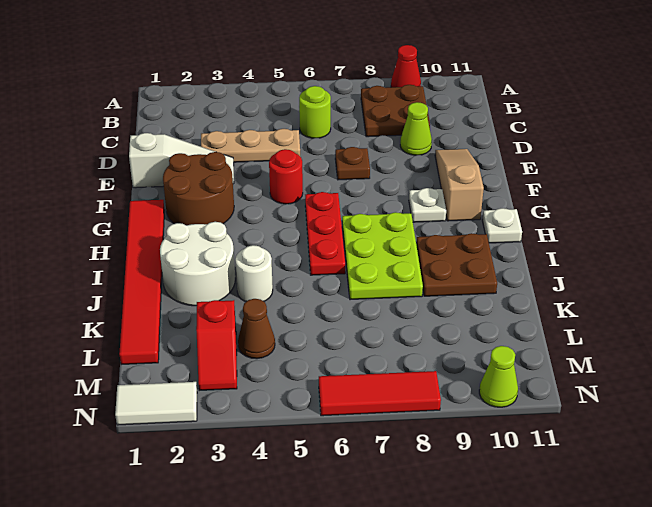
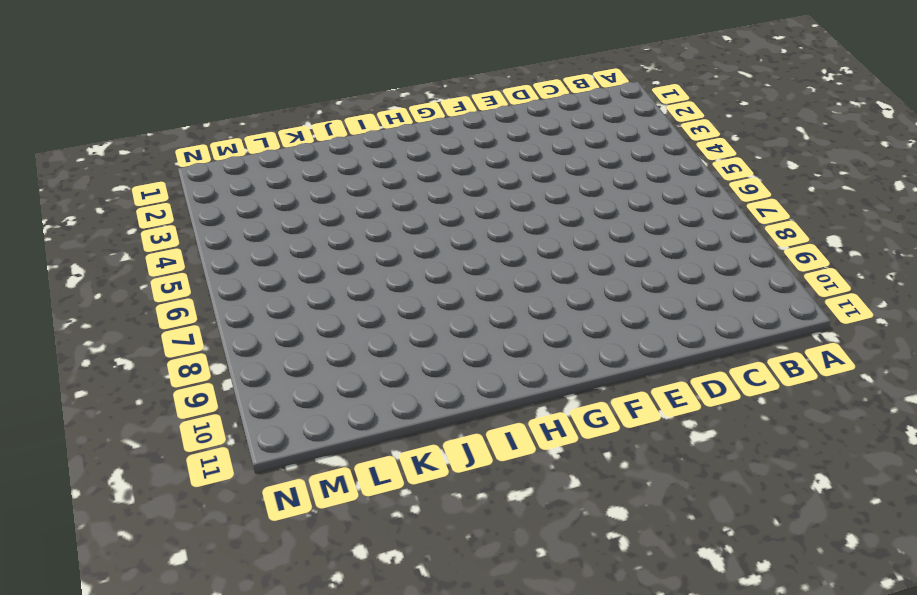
none -> red 1x1 cone [391,45,421,87]
none -> brown 2x2 plate [361,85,430,137]
none -> lime 1x1 round brick [299,86,331,138]

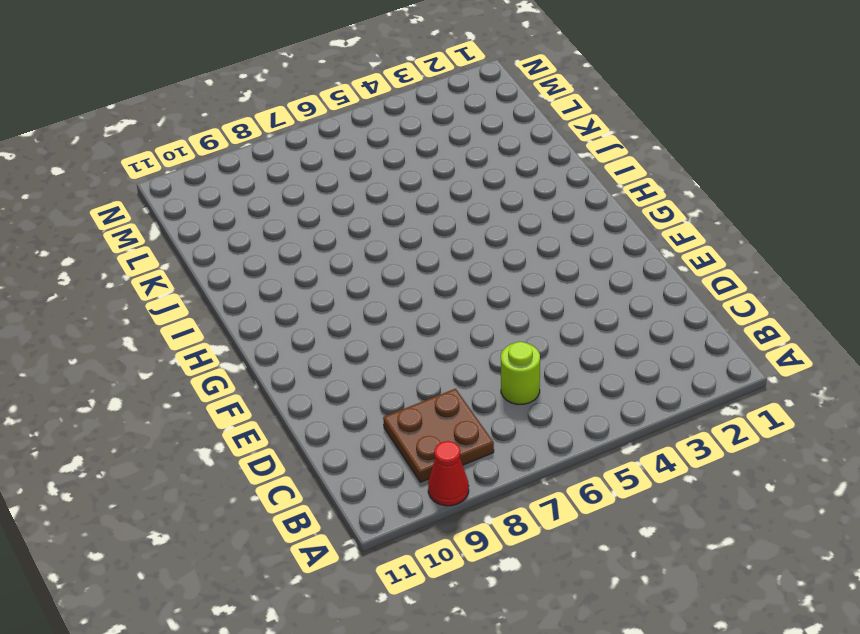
none -> tan 1x3 plate [201,129,300,162]
none -> lime 1x1 cone [400,102,432,155]
none -> white 1x3 slope [129,133,234,188]

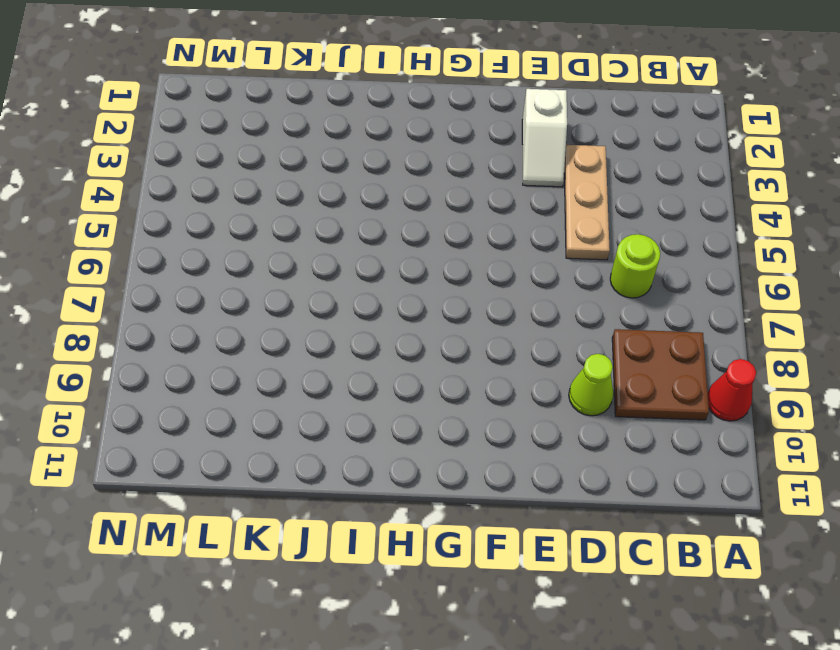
white 1x2 slope [522,89,567,187] -> white 1x3 slope [129,133,234,188]
none -> brown 1x1 plate [335,147,370,180]
none -> tan 1x3 slope [435,149,484,221]
none -> brown 2x2 round brick [163,152,234,225]

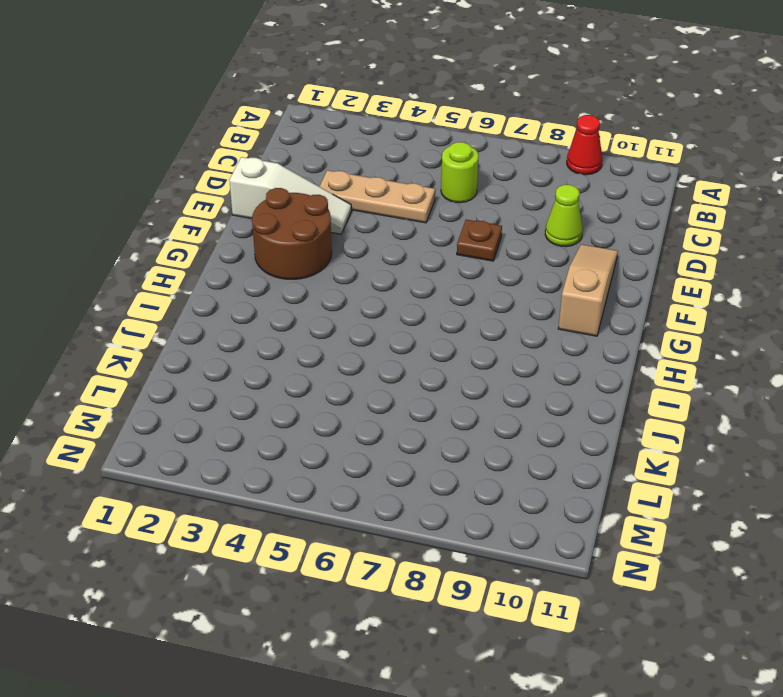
none -> brown 2x2 plate [361,85,430,137]
none -> red 1x1 round brick [269,149,303,204]
none -> red 1x6 tile [119,200,165,365]

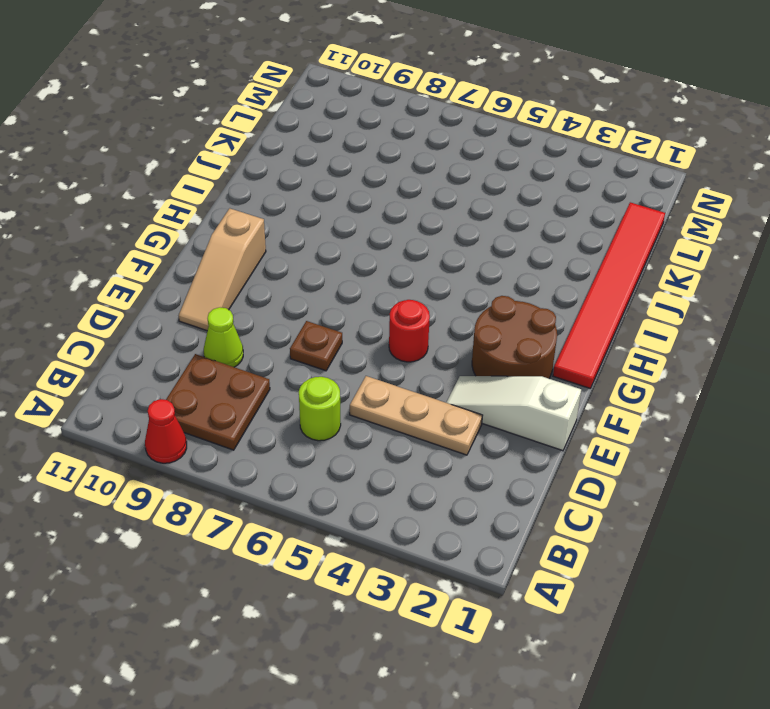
none -> red 1x3 plate [305,192,345,275]
none -> white 1x1 plate [409,188,446,222]
none -> lime 2x3 plate [342,212,423,300]

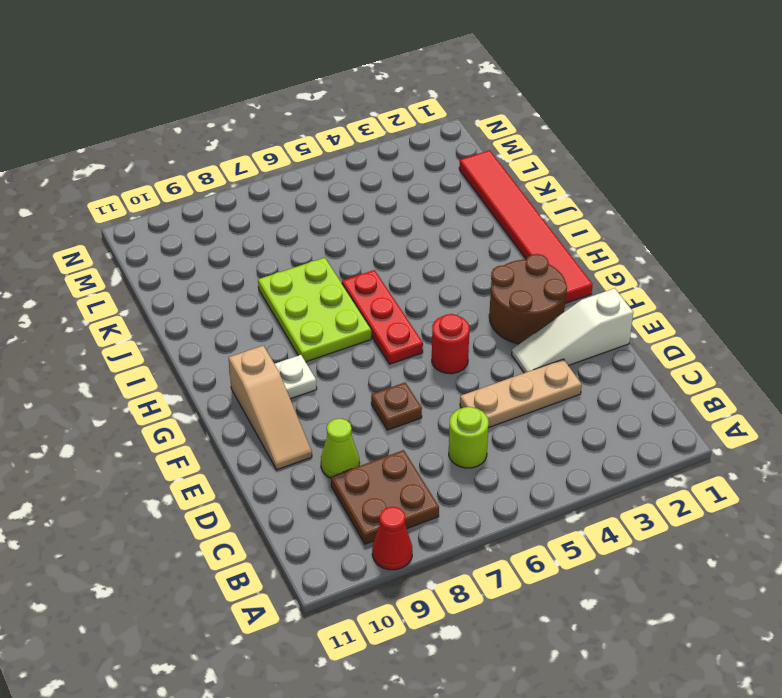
none -> white 1x1 plate [482,208,522,243]
none -> white 2x2 round brick [160,222,235,306]
none -> brown 2x2 plate [416,233,497,296]

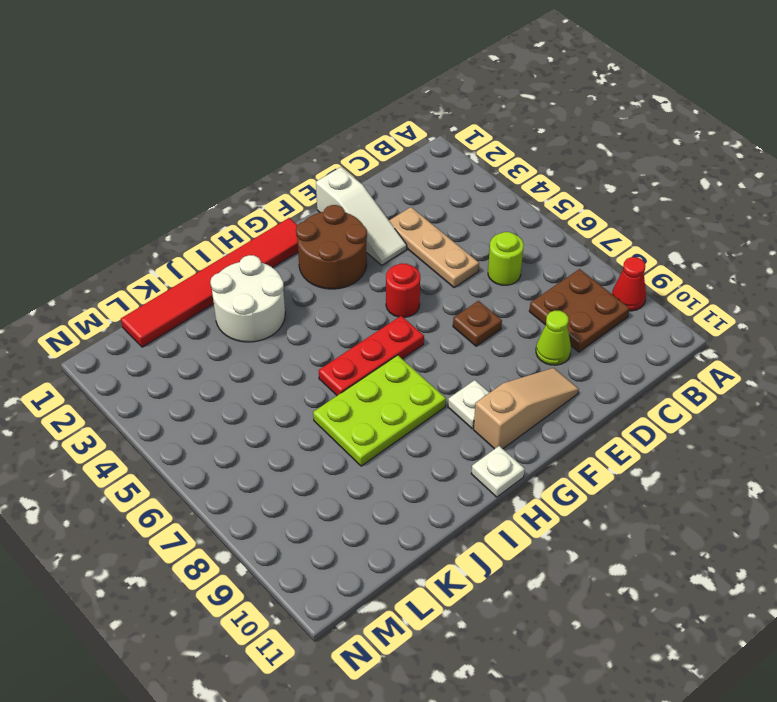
none -> brown 2x2 plate [416,233,497,296]
none -> white 1x1 round brick [235,245,273,302]
none -> red 1x2 slope [196,300,237,391]

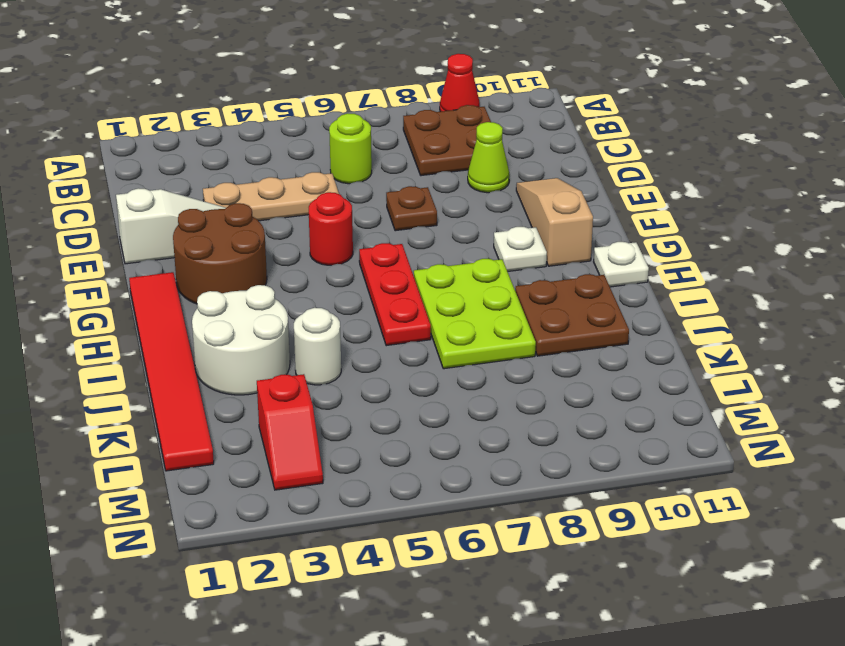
none -> brown 1x1 cone [238,299,275,359]
none -> white 1x2 tile [115,382,197,425]
none -> red 1x3 tile [319,371,441,416]

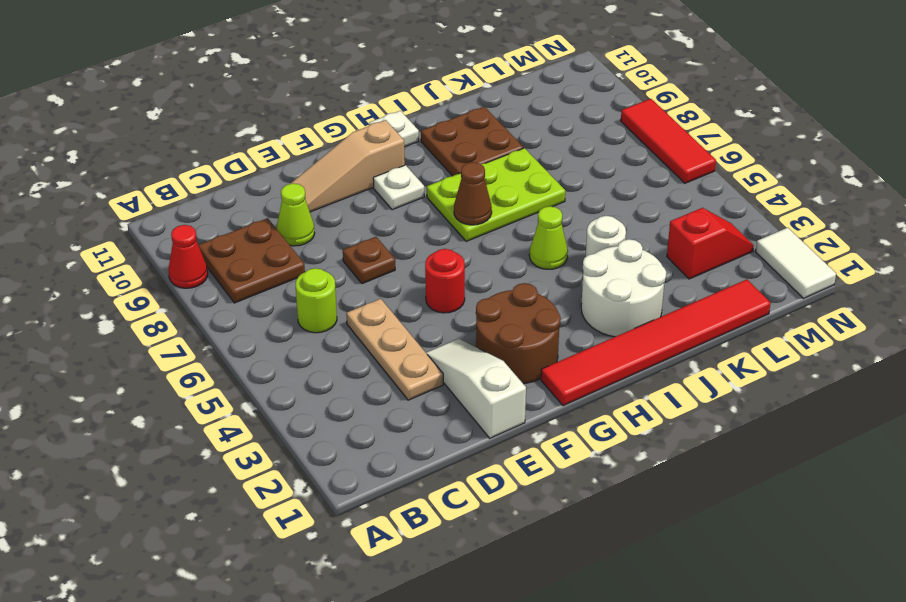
brown 1x1 cone [454,162,492,225] -> brown 1x1 cone moved to [238,299,275,359]
lime 1x1 cone [529,206,568,269] -> lime 1x1 cone moved to [479,346,518,407]
none -> red 1x3 plate [305,192,345,275]

